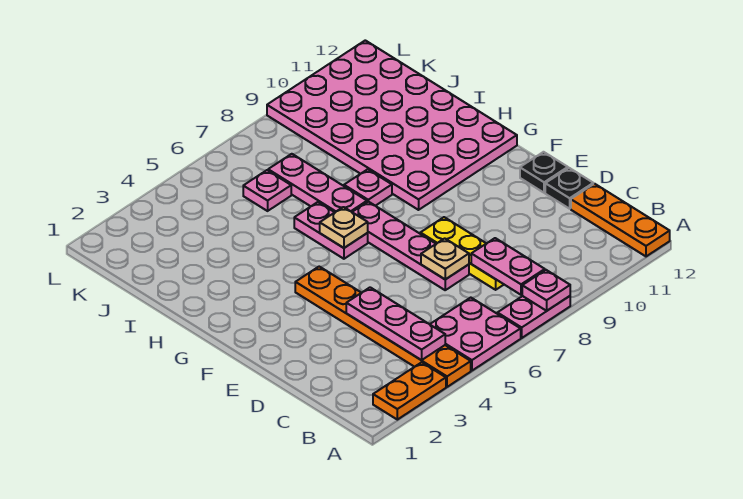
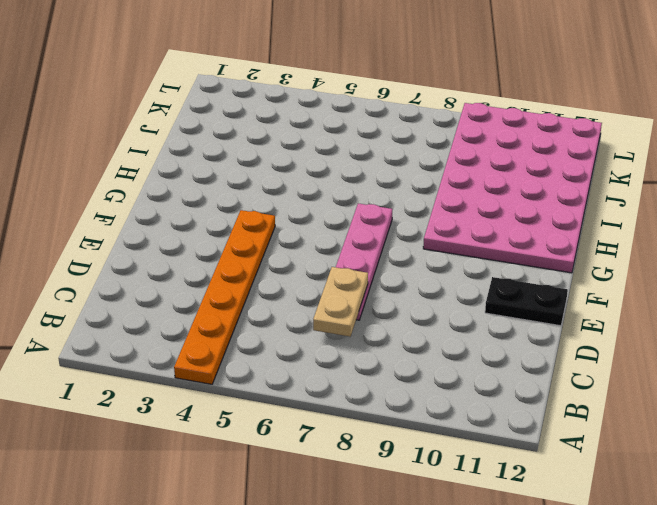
tan 1x2 plate [313,267,368,337] -> tan 1x1 plate [421,238,469,279]
black 1x2 plate [485,277,568,326] -> black 1x1 plate [520,152,568,193]
none -> orange 1x2 plate [373,362,446,420]
none -> pink 2x2 plate [430,298,521,371]
none -> pink 1x2 plate [497,296,570,338]

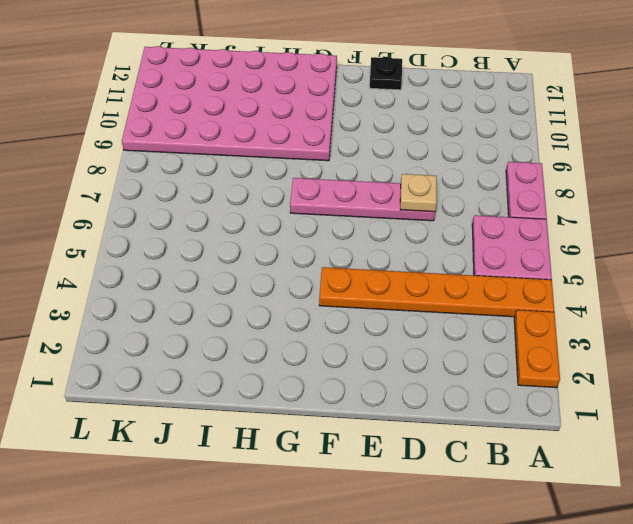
none -> orange 1x3 plate [571,184,670,256]
none -> yellow 1x3 plate [420,217,504,290]
none -> black 1x1 plate [545,168,593,209]

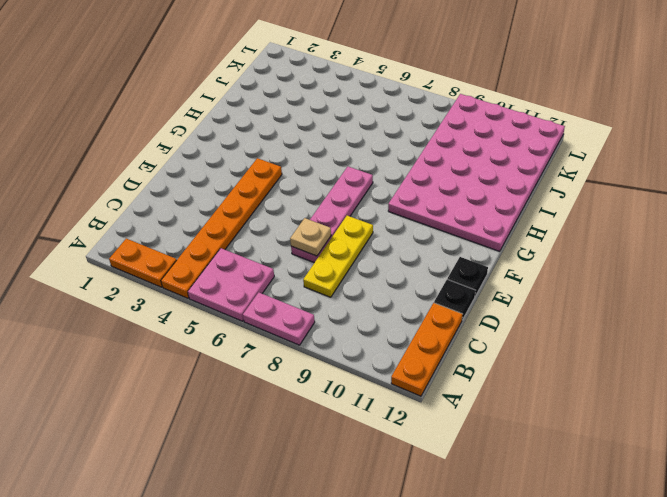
none -> pink 1x2 plate [294,202,368,259]
none -> pink 1x3 plate [268,154,367,212]
none -> pink 1x1 plate [344,169,392,206]

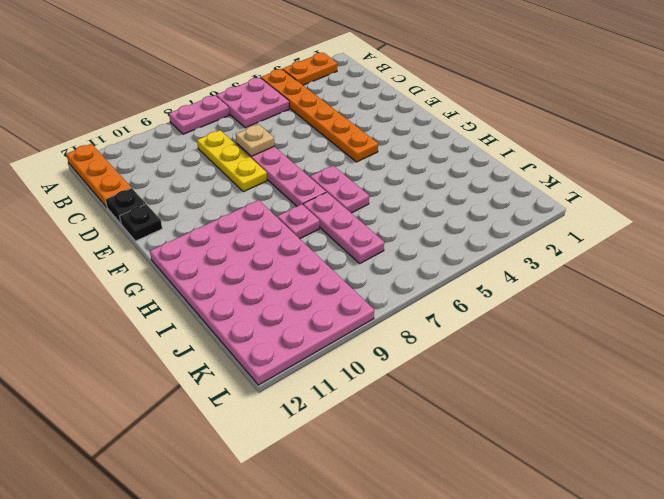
none -> pink 1x1 plate [243,170,291,211]
none -> pink 1x1 plate [522,270,570,311]
none -> pink 1x3 plate [346,287,445,360]

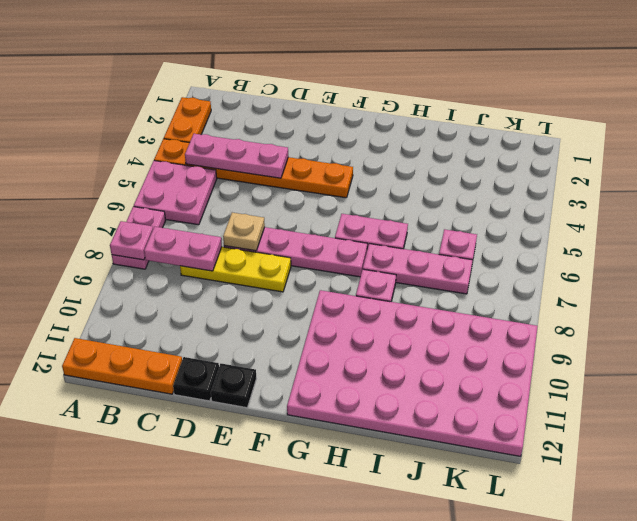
none -> tan 1x1 plate [320,207,368,248]

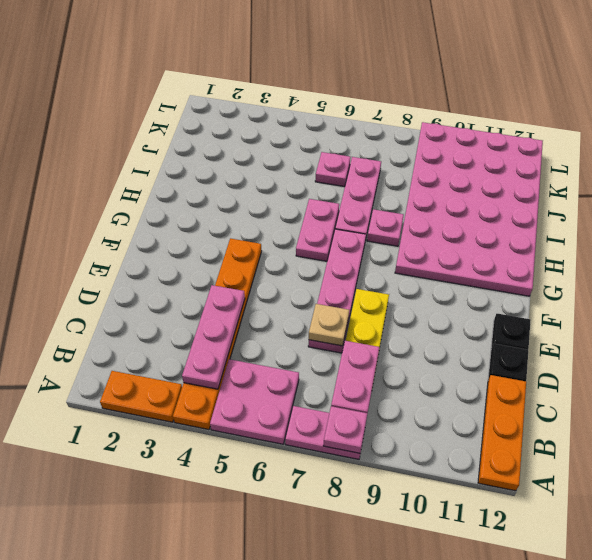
none -> tan 1x1 plate [320,207,368,248]

